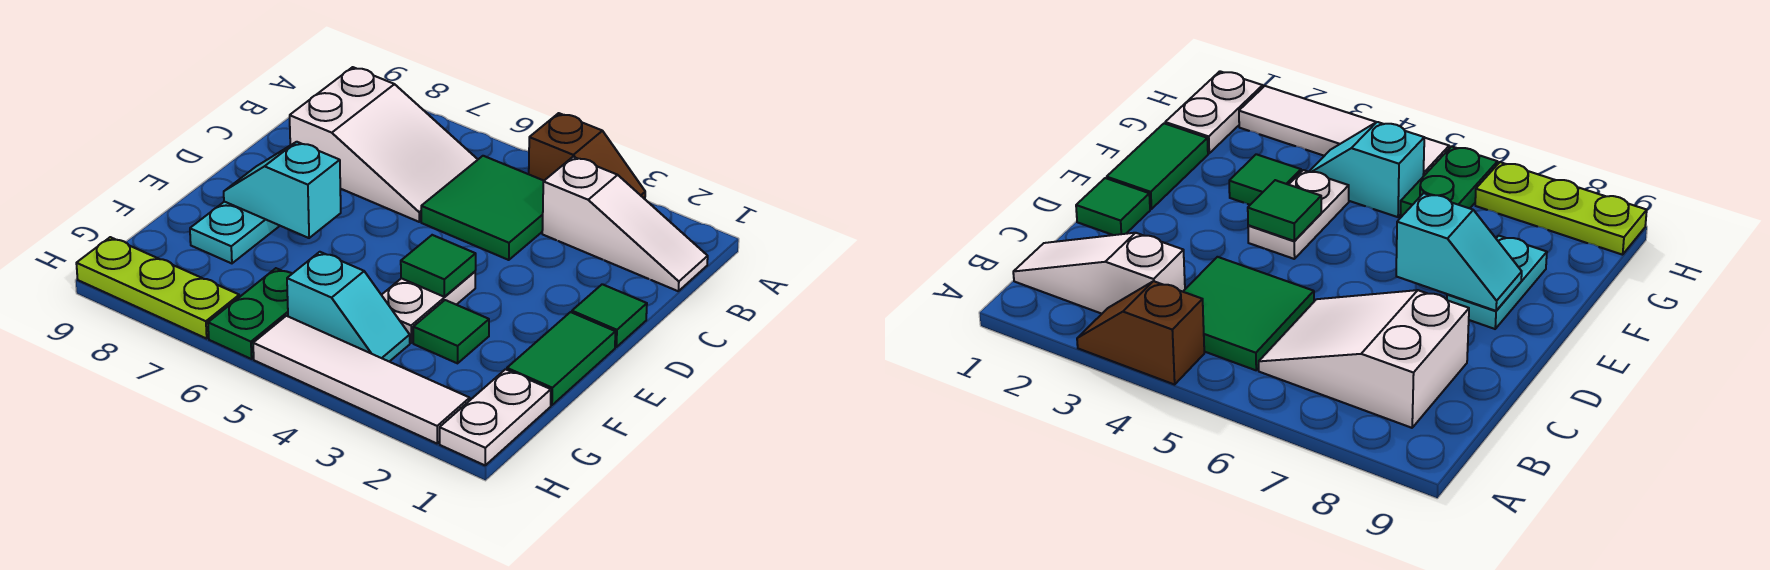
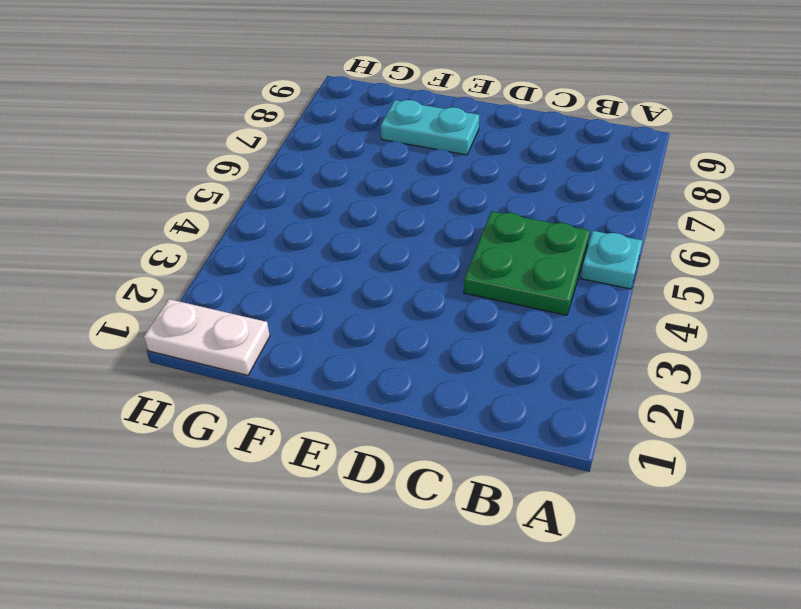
cyan 1x1 plate [581,231,642,289] -> none
green 2x2 plate [464,211,590,315] -> green 2x2 tile [421,156,544,260]
none -> brown 1x2 slope [529,113,645,199]
none -> white 1x3 slope [542,157,708,291]
none -> white 2x3 slope [290,67,478,222]

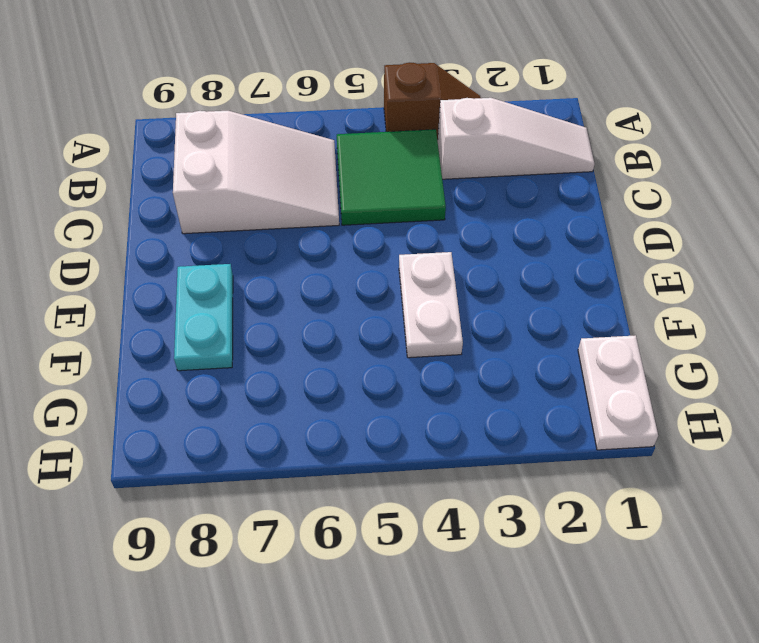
none -> green 1x1 tile [572,284,647,347]
none -> green 1x2 tile [507,312,615,405]
none -> green 1x1 tile [413,300,489,363]

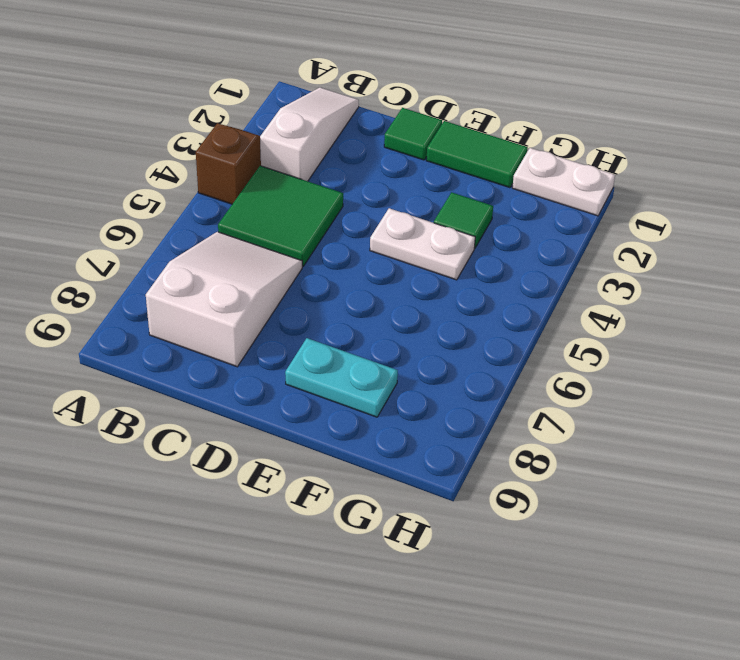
none -> cyan 1x2 slope [287,252,410,362]
none -> green 1x2 plate [208,268,292,359]
none -> white 1x4 tile [253,316,470,443]

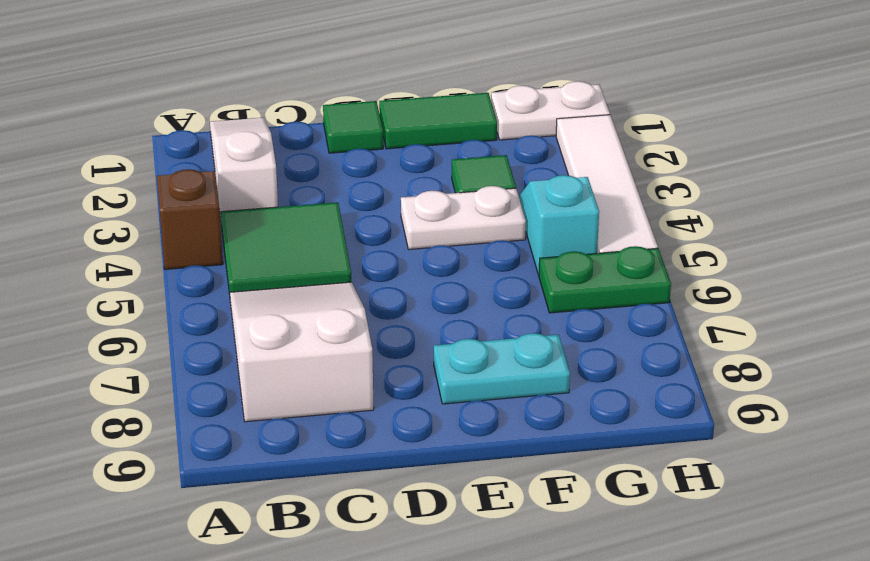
none -> lime 1x3 plate [76,237,239,339]
none -> green 1x1 tile [401,235,476,297]
none -> cyan 1x2 slope [224,142,341,238]

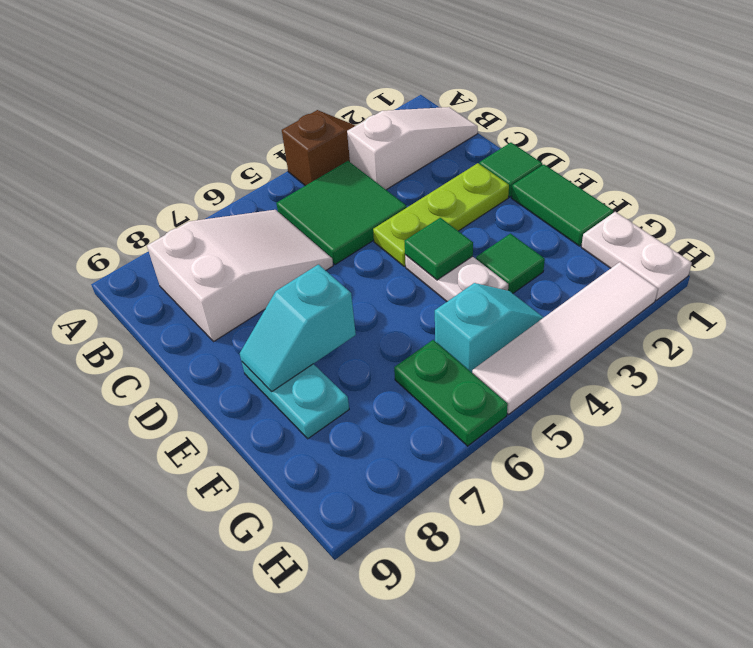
lime 1x3 plate [373,163,509,267] -> lime 1x3 plate moved to [76,237,239,339]

